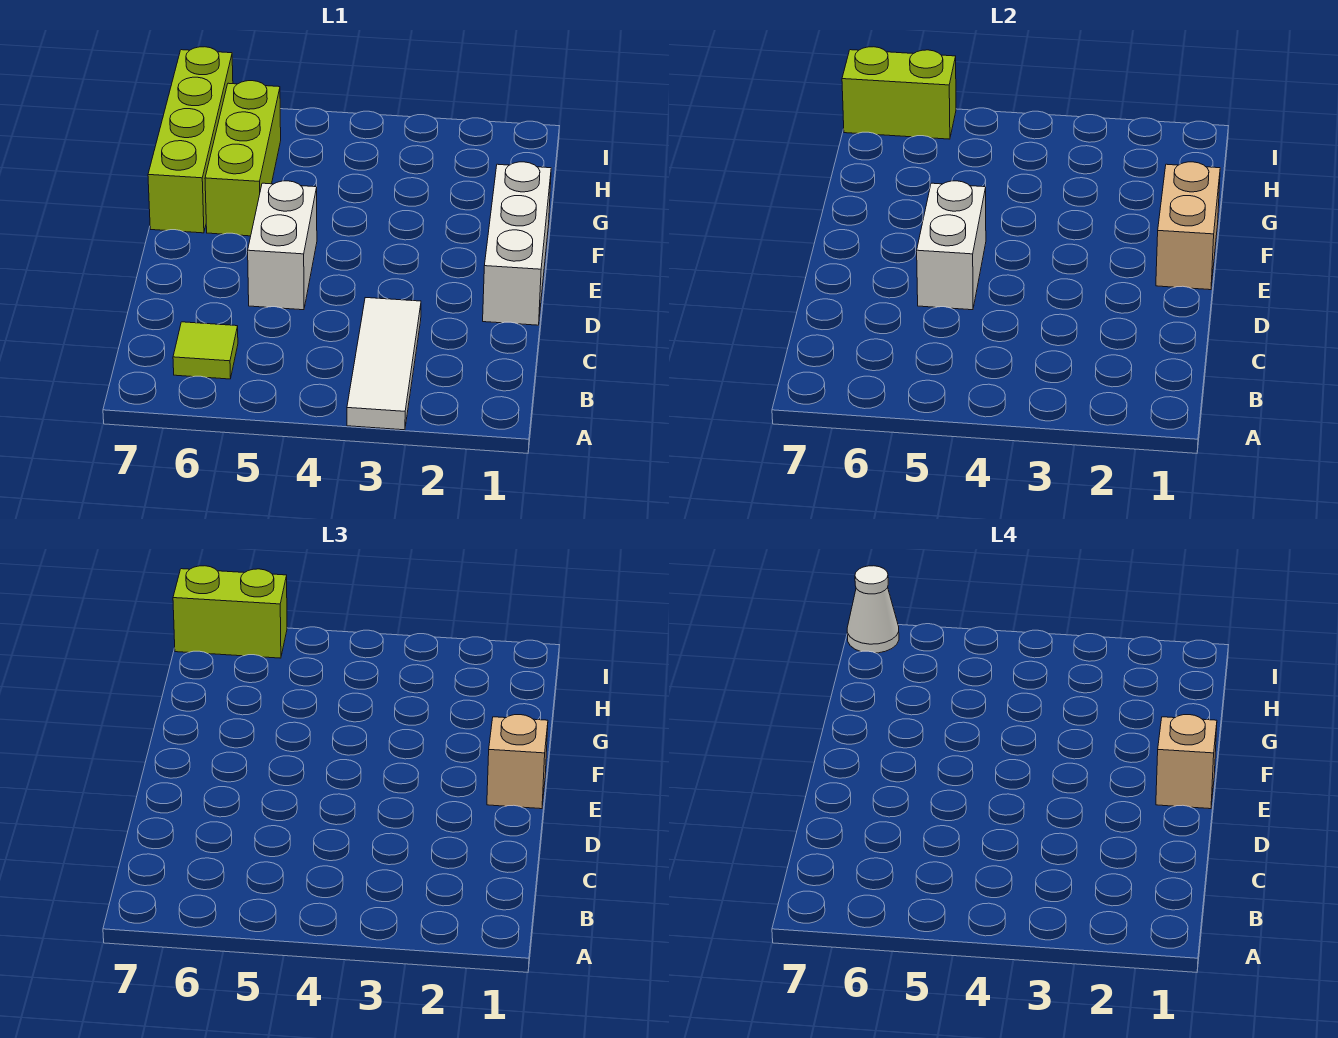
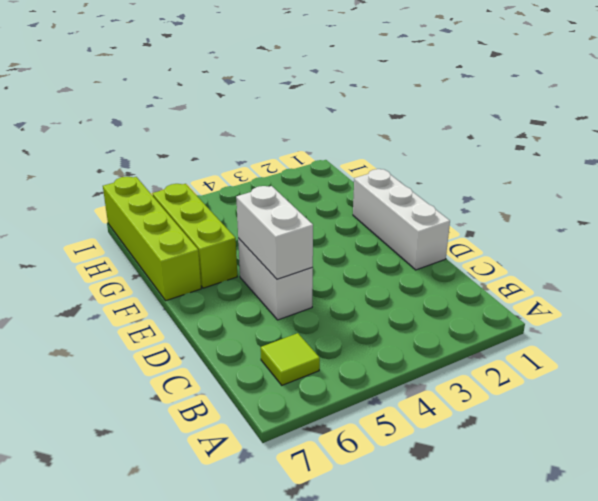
none -> white 1x3 tile [347,298,421,430]
none -> tan 1x2 brick [1156,162,1220,290]
none -> lime 1x2 brick [842,47,956,139]

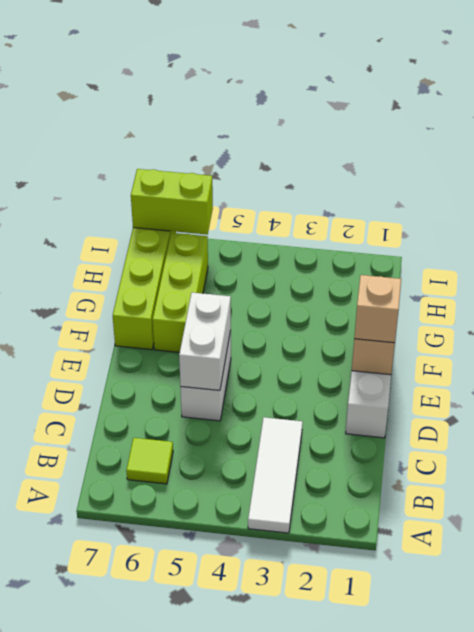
none -> lime 1x2 brick [173,566,287,658]
none -> tan 1x1 brick [1156,715,1217,809]
none -> white 1x1 cone [847,566,899,653]

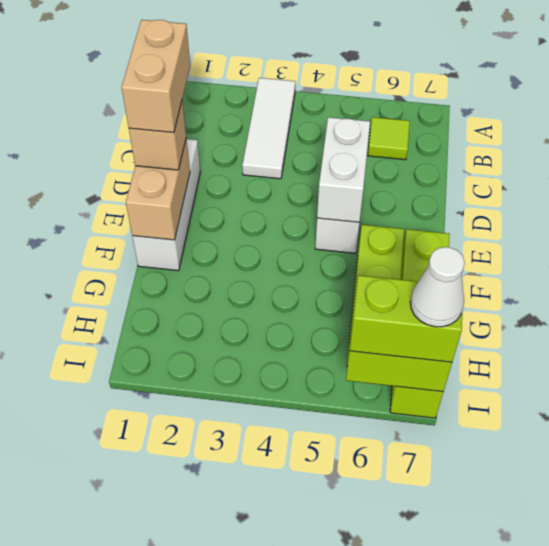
tan 1x2 brick [122,20,190,133] -> tan 1x1 brick [1156,715,1217,809]

